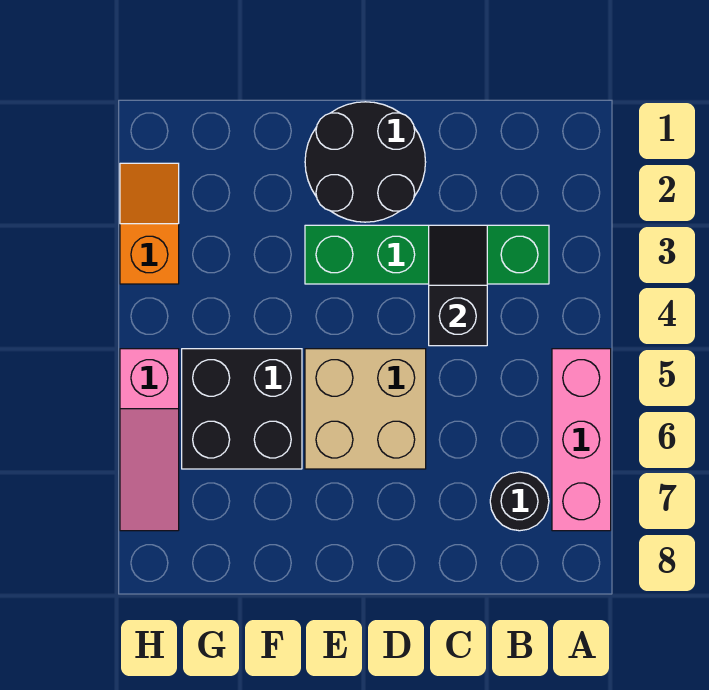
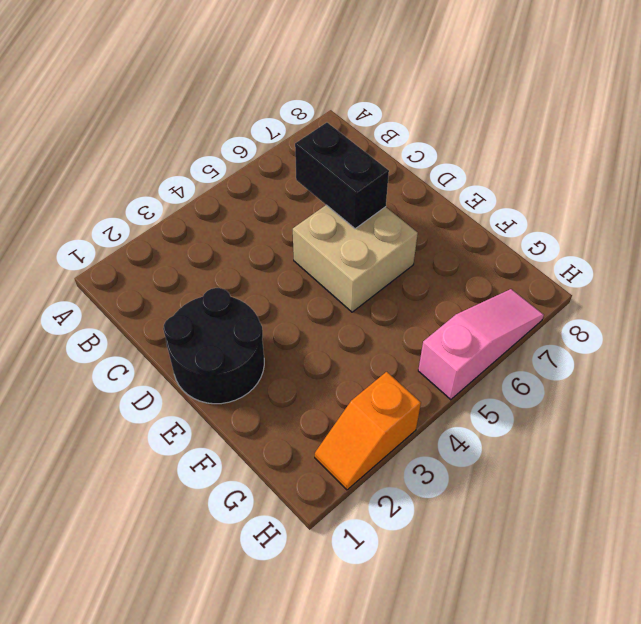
black 1x2 brick [295,123,389,229] -> none
none -> pink 1x3 brick [552,349,611,531]
none -> green 1x4 brick [305,225,549,284]

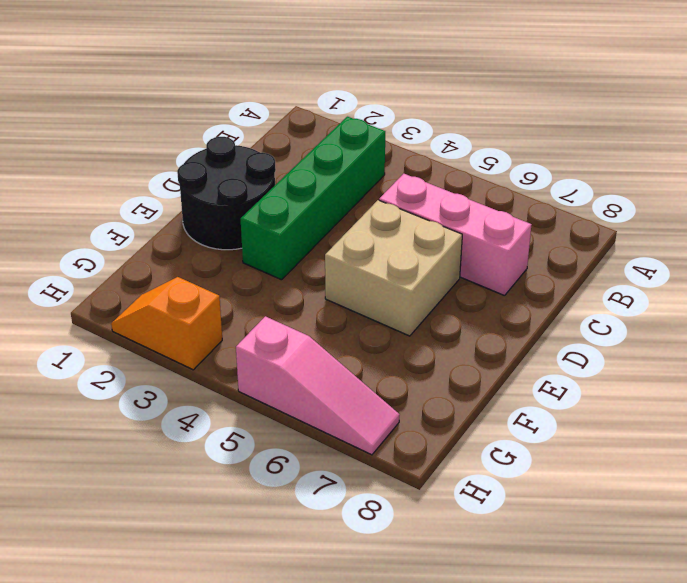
pink 1x3 brick [379,174,531,296] -> pink 1x3 brick moved to [552,349,611,531]
none -> black 1x1 round brick [490,472,549,531]
none -> black 2x2 brick [182,349,302,469]

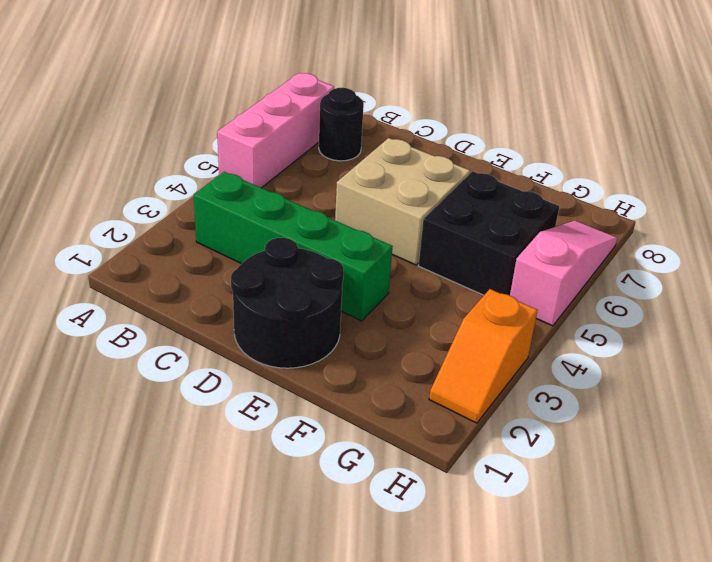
none -> black 1x2 slope [429,225,487,346]

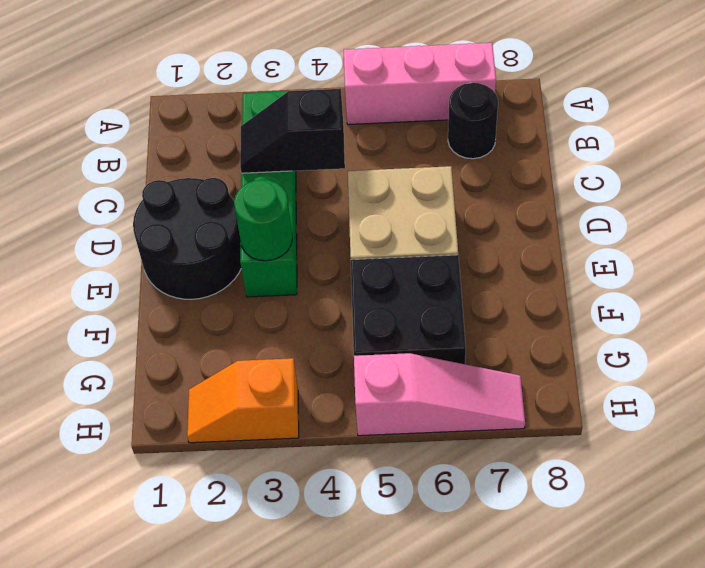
green 1x1 round brick [234,180,292,261] -> none

